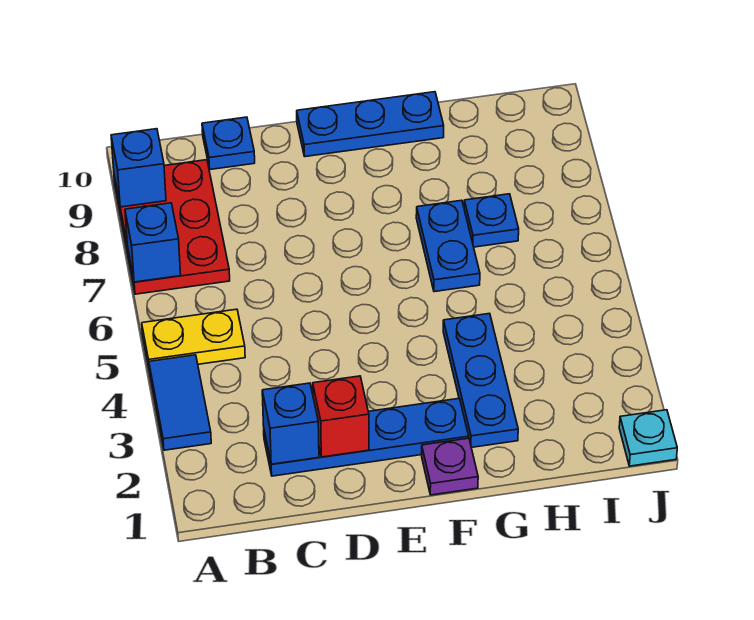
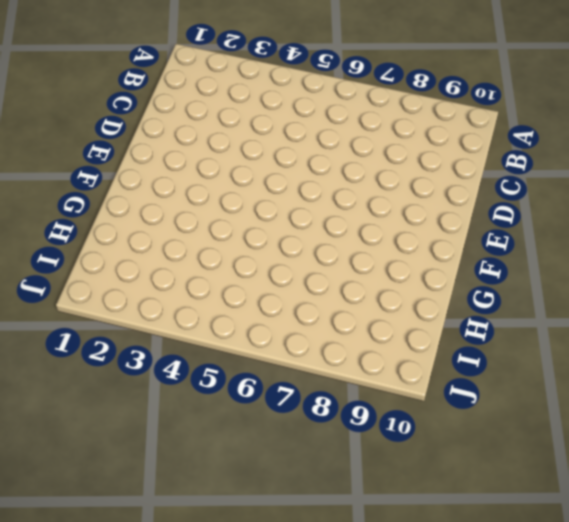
none -> blue 1x2 tile [149,355,211,450]
none -> yellow 1x2 plate [142,309,245,367]
none -> red 2x3 plate [114,160,230,294]

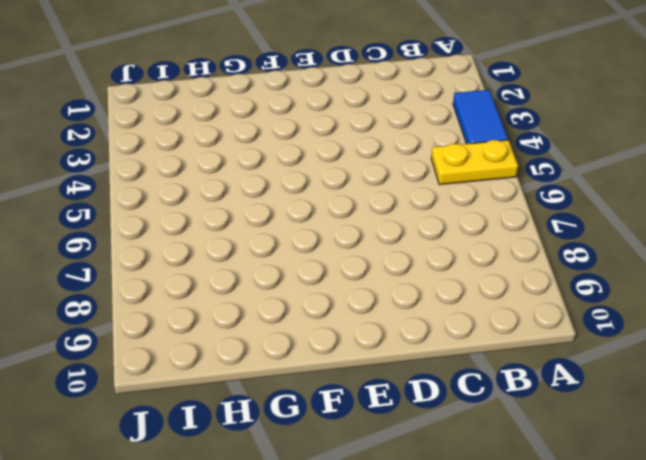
none -> red 2x3 plate [114,160,230,294]
none -> blue 1x4 plate [264,399,469,476]
none -> blue 1x1 plate [202,117,255,169]

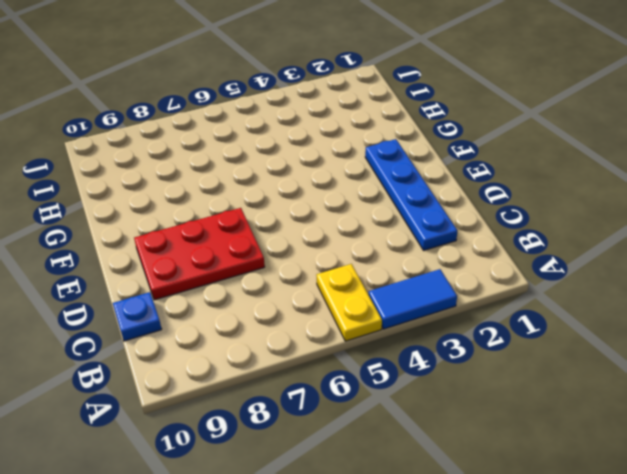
red 2x3 plate [134,208,265,300] -> red 2x3 plate moved to [114,160,230,294]
none -> blue 1x3 plate [297,92,444,157]
none -> purple 1x1 plate [422,438,478,495]
none -> blue 1x3 plate [443,313,518,447]

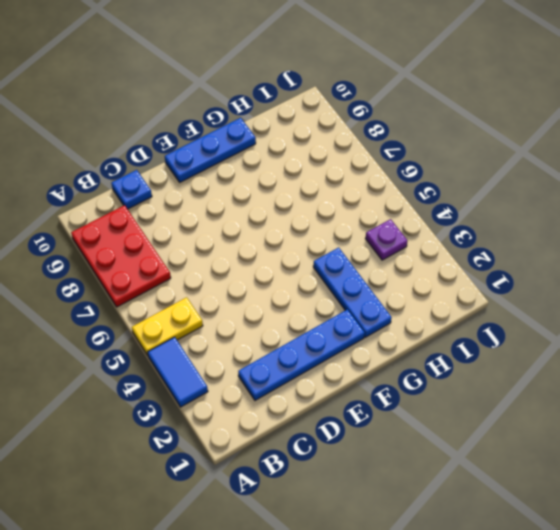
purple 1x1 plate [366,219,407,260] -> purple 1x1 plate moved to [422,438,478,495]
none -> blue 1x2 plate [416,200,480,292]
none -> blue 1x1 plate [464,194,519,247]
none -> cyan 1x1 plate [619,410,677,466]

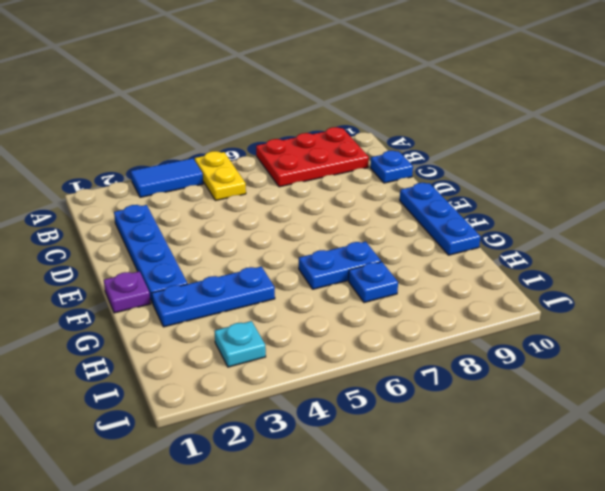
cyan 1x1 plate [214,321,266,367] -> cyan 1x1 plate moved to [619,410,677,466]
none -> blue 1x1 brick [125,203,181,282]
none -> blue 1x1 brick [111,129,166,207]
none -> blue 1x1 brick [262,383,319,464]

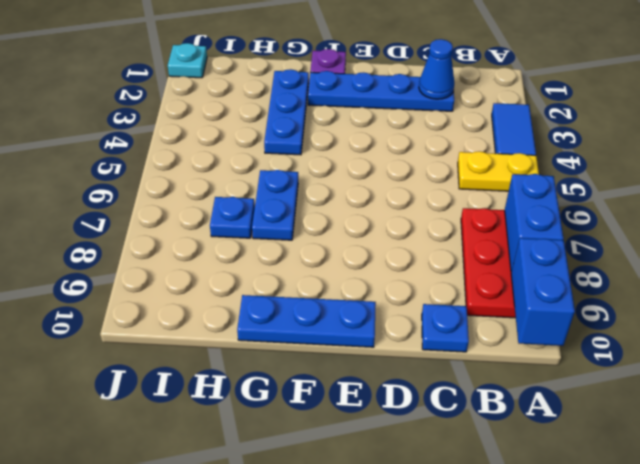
blue 1x2 brick [505,174,563,272] -> blue 1x1 brick [125,203,181,282]
blue 1x2 brick [511,238,575,346] -> blue 1x1 brick [111,129,166,207]
blue 1x1 cone [419,39,454,99] -> blue 1x1 brick [262,383,319,464]
none -> red 1x1 brick [313,376,369,457]

